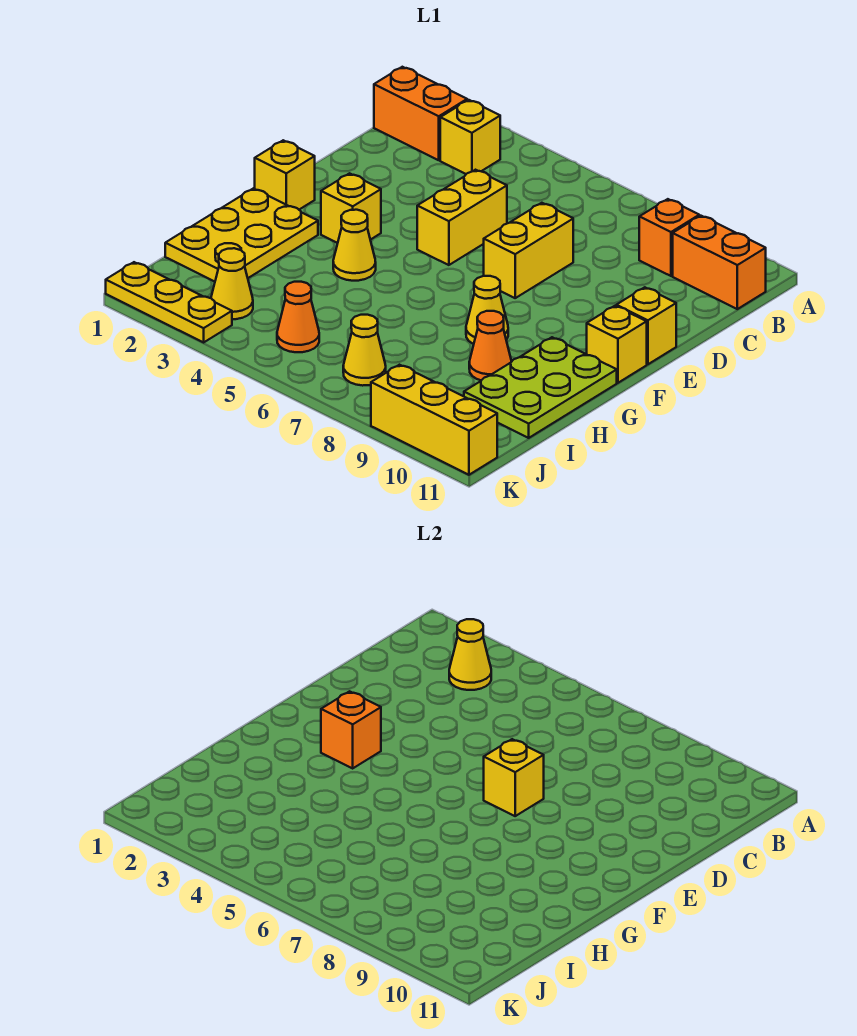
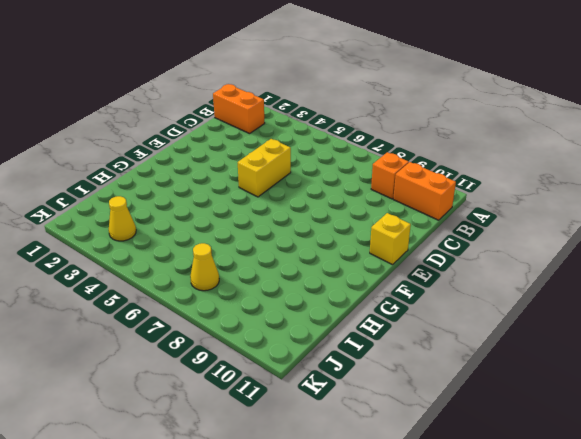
none -> yellow 1x1 brick [440,100,500,174]
none -> yellow 1x2 brick [484,203,573,298]
none -> yellow 1x1 brick [255,140,315,209]

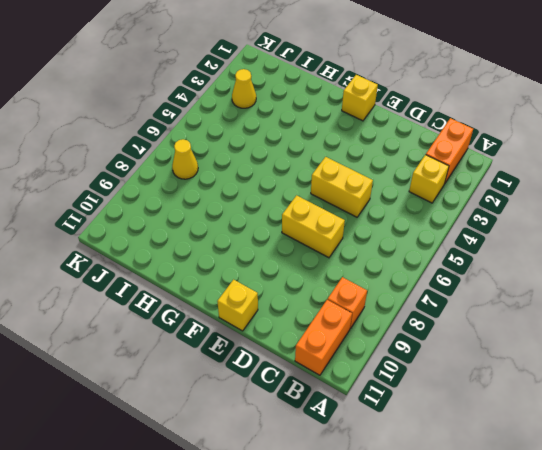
none -> yellow 1x1 brick [321,173,381,243]
none -> yellow 1x1 brick [587,306,647,383]
none -> yellow 2x3 plate [165,188,318,282]

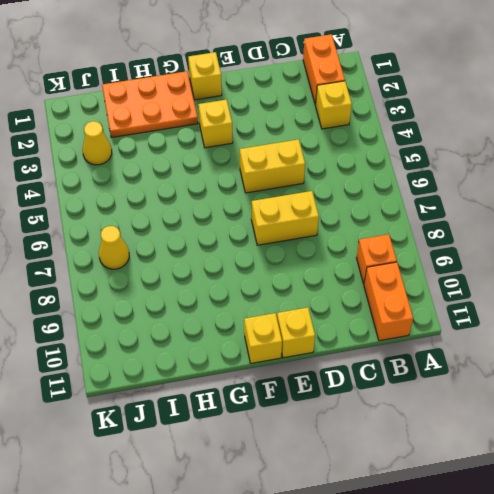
orange 2x3 plate [102,71,198,138] -> yellow 2x3 plate [165,188,318,282]
none -> yellow 1x1 cone [333,210,376,281]
none -> yellow 1x1 cone [466,276,508,344]
none -> lime 2x3 plate [464,337,617,438]

